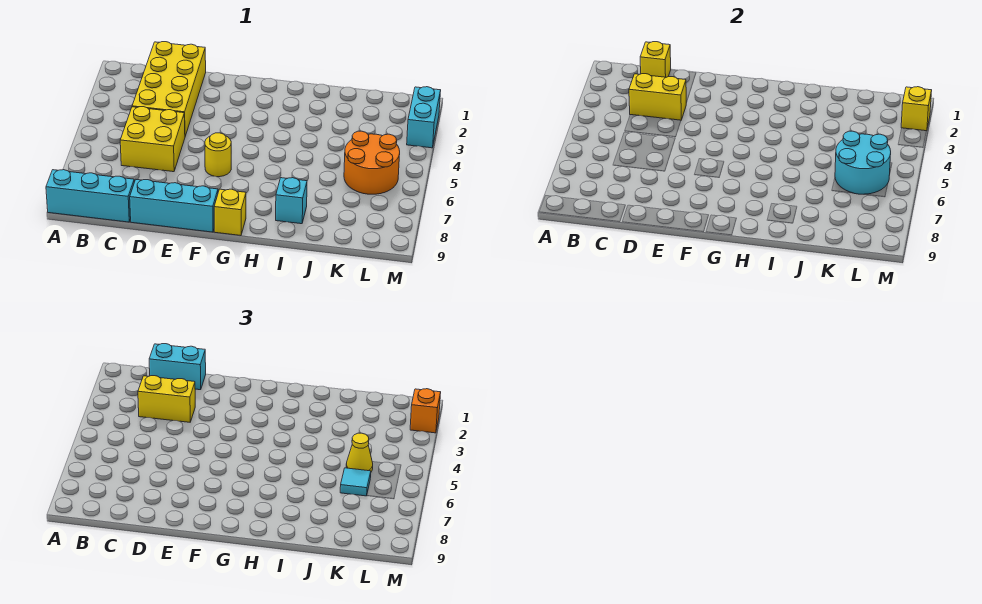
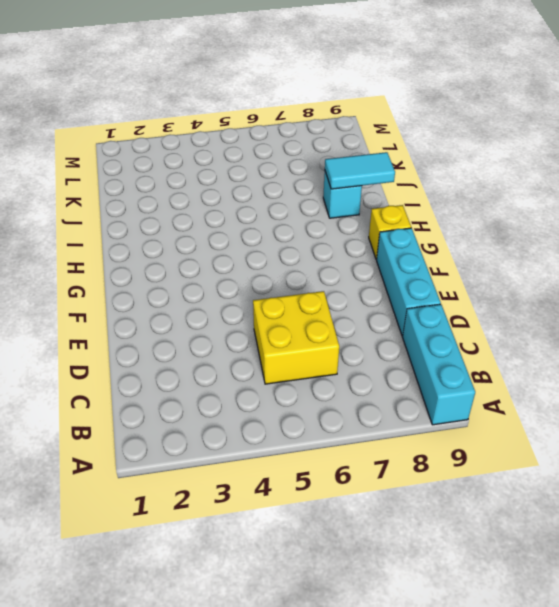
cyan 1x2 tile [325,152,395,189] -> none
none -> yellow 2x4 brick [132,42,206,136]
none -> yellow 1x1 round brick [205,133,231,177]
none -> orange 2x2 round brick [344,131,400,194]

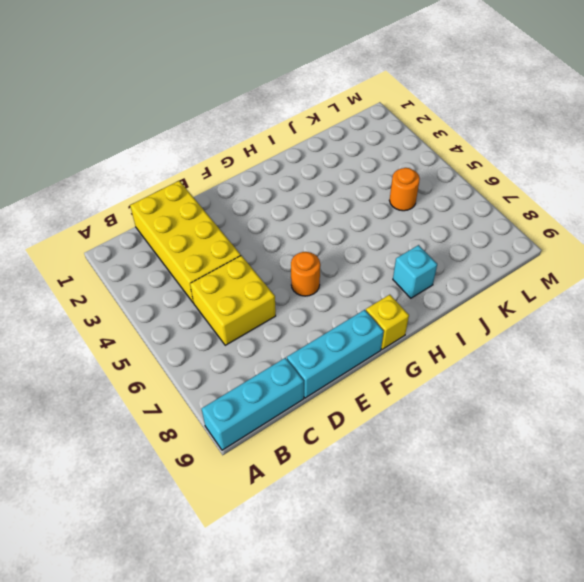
orange 1x1 round brick [291,252,320,296] -> yellow 1x1 round brick [205,133,231,177]
orange 1x1 round brick [389,168,420,211] -> orange 2x2 round brick [344,131,400,194]
none -> cyan 1x2 brick [407,87,441,148]
none -> yellow 1x1 brick [640,42,671,77]
none -> yellow 1x2 brick [629,74,686,120]

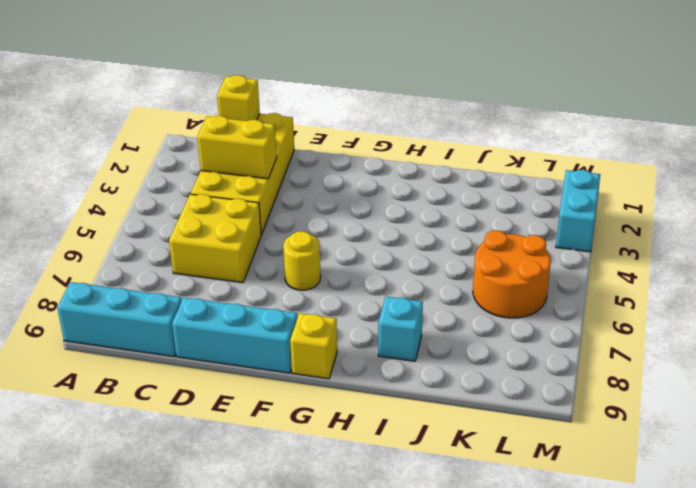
none -> cyan 2x2 round brick [835,131,891,194]
none -> yellow 1x1 brick [901,87,932,131]
none -> cyan 1x2 brick [149,344,206,390]

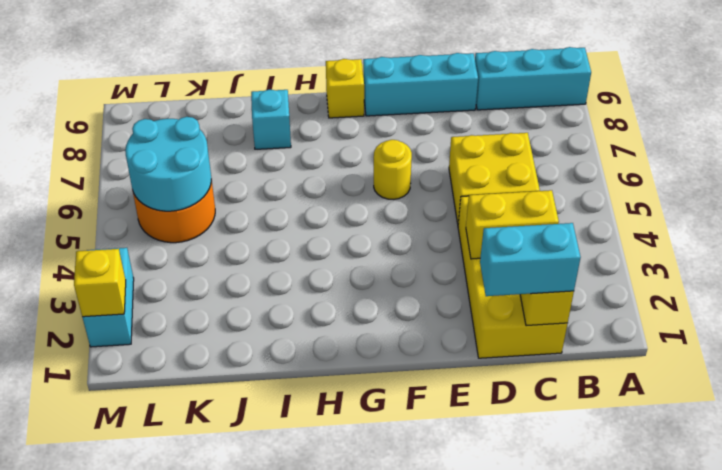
none -> yellow 1x2 brick [138,376,195,422]
none -> yellow 1x1 cone [346,433,373,472]
none -> cyan 1x1 tile [340,468,371,496]

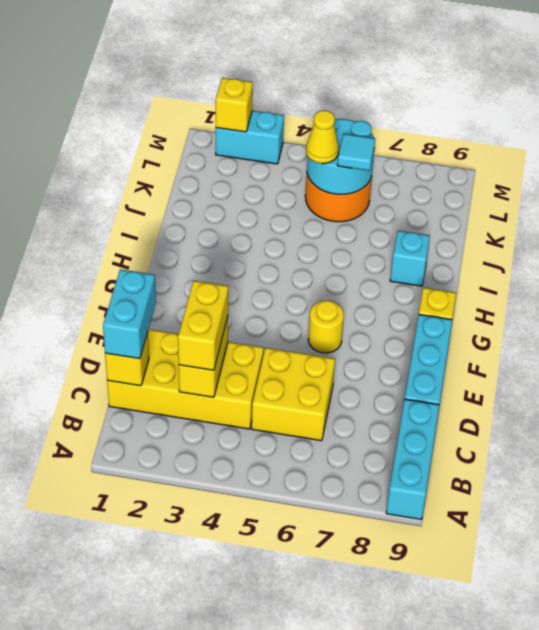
none -> orange 1x1 brick [410,389,441,433]

